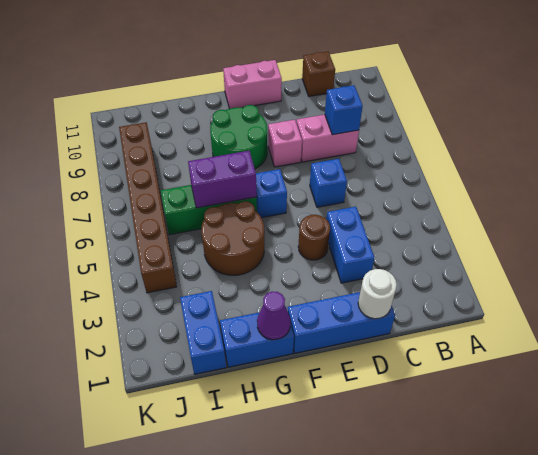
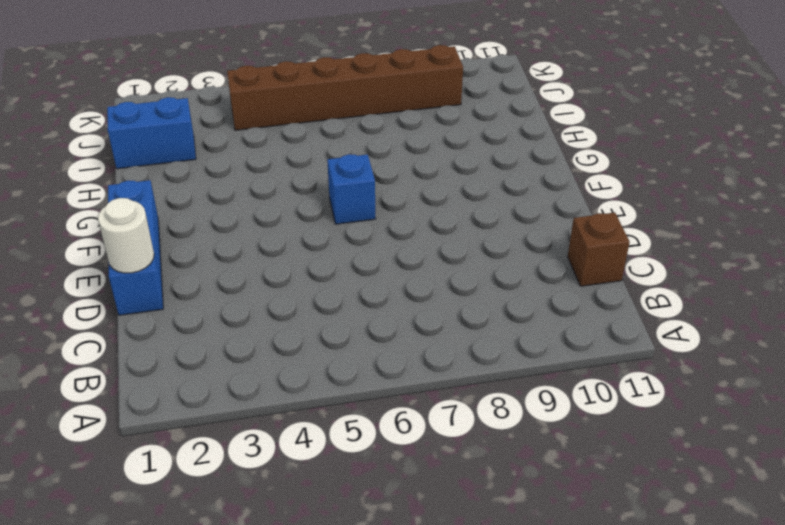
none -> pink 1x2 brick [296,115,359,162]
none -> blue 1x2 brick [326,207,374,283]
none -> blue 1x1 brick [310,159,347,207]

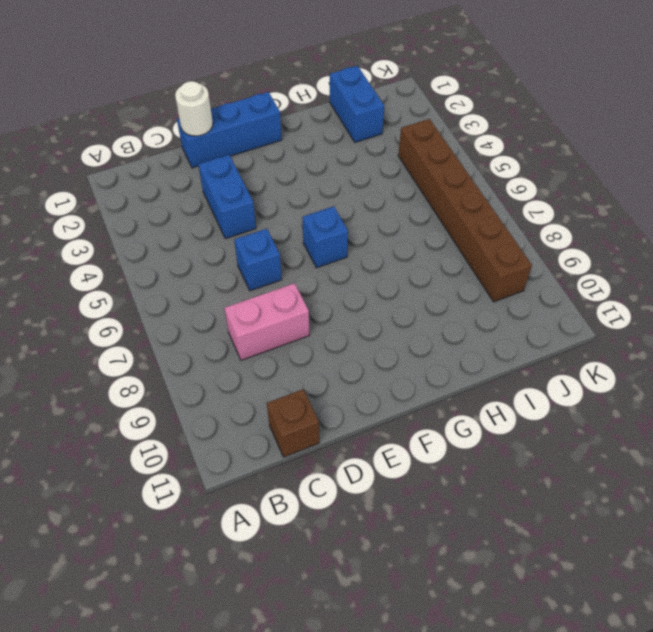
none -> brown 1x1 round brick [298,215,330,260]
none -> pink 1x1 brick [268,120,302,167]
none -> pink 1x2 brick [223,60,282,109]

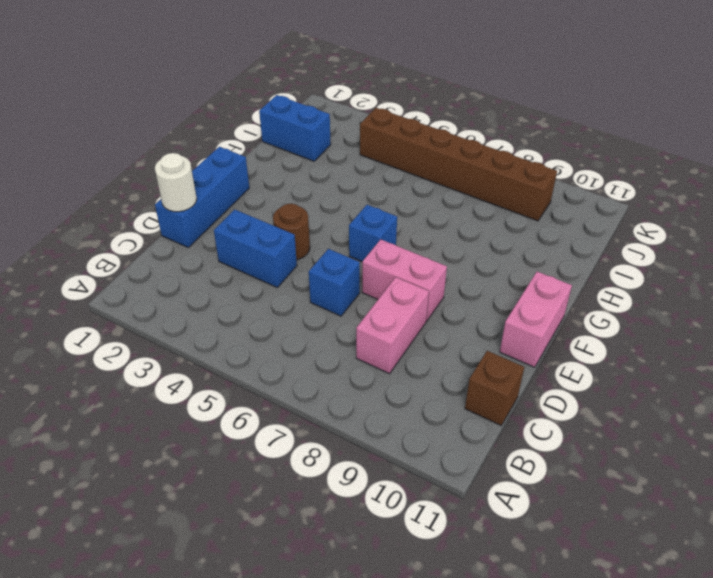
pink 1x2 brick [362,239,447,321] -> pink 1x1 brick [268,120,302,167]
none -> green 2x2 round brick [210,105,267,169]
none -> blue 1x2 brick [220,308,294,367]
none -> brown 2x2 round brick [201,202,264,275]

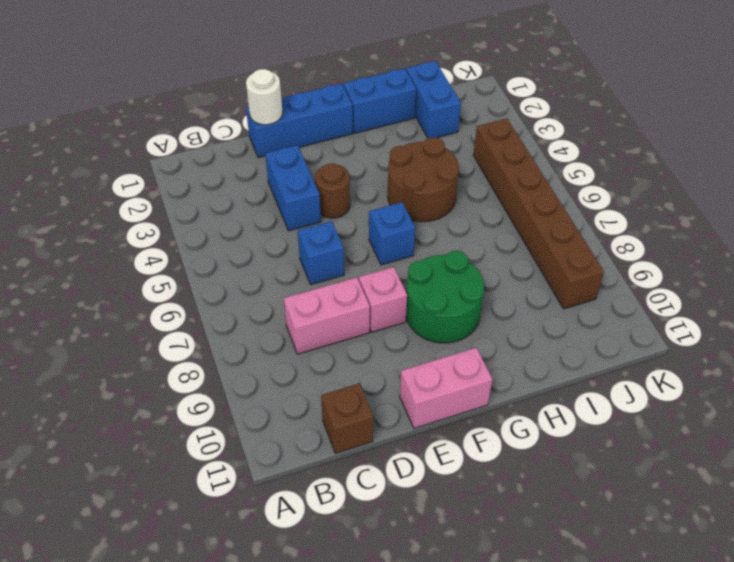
none -> green 1x3 brick [161,185,257,235]
none -> blue 1x1 brick [325,85,363,135]
none -> purple 1x1 cone [257,292,291,340]

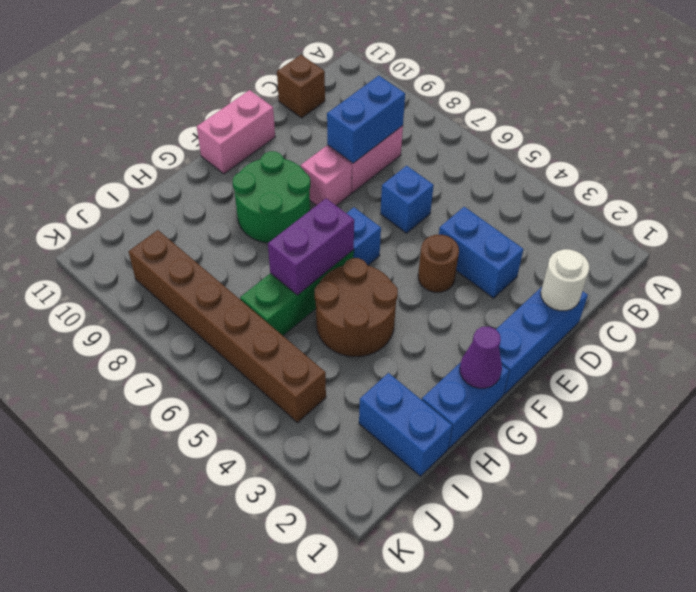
blue 1x2 brick [327,76,405,163] -> blue 1x1 brick [325,85,363,135]

